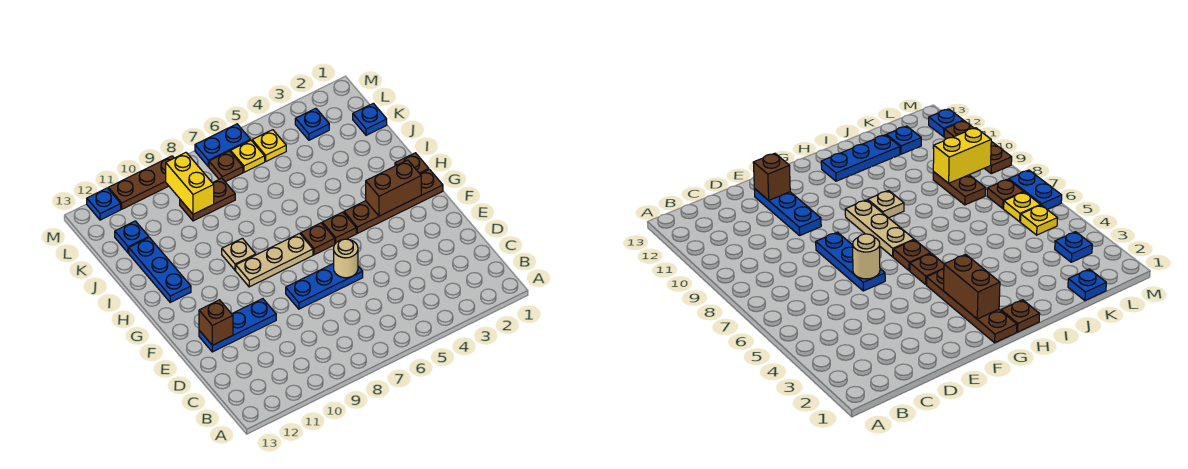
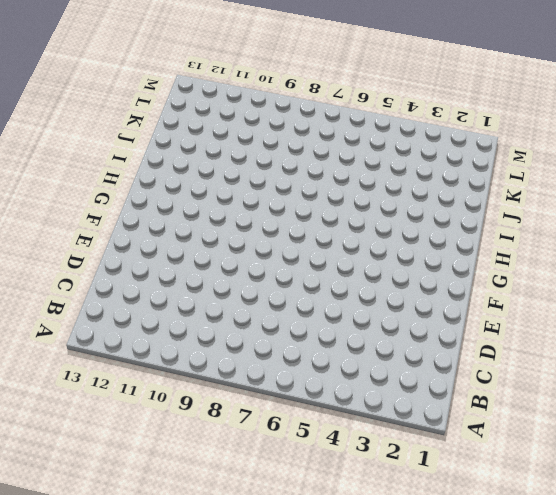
none -> blue 1x3 plate [286,263,363,309]
none -> blue 1x3 plate [199,299,276,352]
none -> brown 1x4 plate [344,169,443,233]

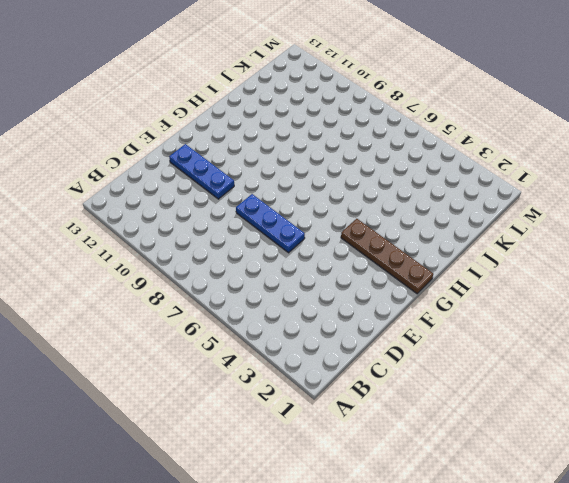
none -> brown 1x1 plate [322,212,356,244]
none -> brown 1x1 plate [301,223,335,255]
none -> tan 1x3 plate [236,234,313,287]

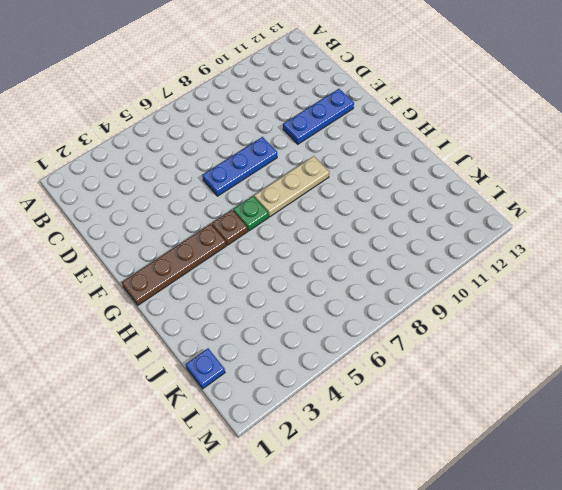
green 1x1 plate [233,196,269,231] -> brown 1x1 plate [301,223,335,255]
none -> brown 1x1 plate [395,153,429,174]
none -> tan 1x1 plate [222,238,256,270]
none -> blue 1x3 plate [129,237,191,302]

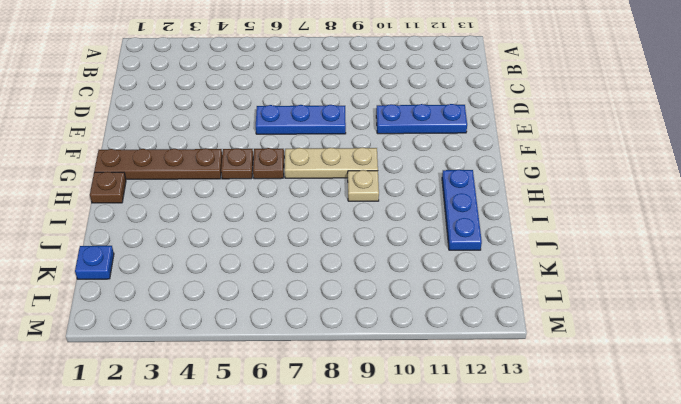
none -> brown 1x2 plate [180,178,235,221]
none -> blue 1x1 plate [115,221,149,253]
none -> blue 1x1 plate [295,108,329,140]

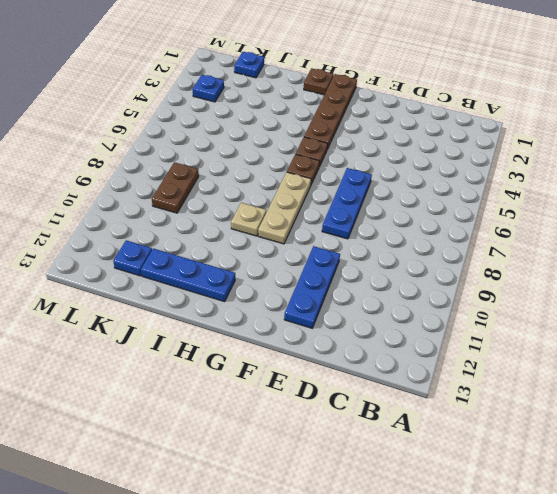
none -> yellow 1x1 plate [252,130,286,161]
none -> yellow 1x1 plate [231,141,265,172]
none -> brown 1x1 plate [209,151,243,182]

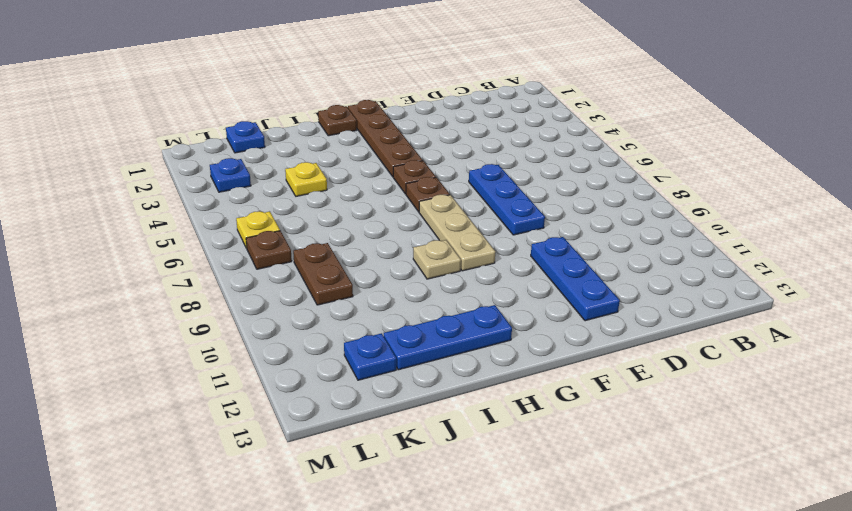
yellow 1x1 plate [285,162,327,196] -> yellow 1x1 plate moved to [252,130,286,161]
none -> blue 1x2 plate [195,124,251,166]
none -> brown 1x3 plate [108,156,174,209]
none -> blue 1x1 plate [87,188,121,220]

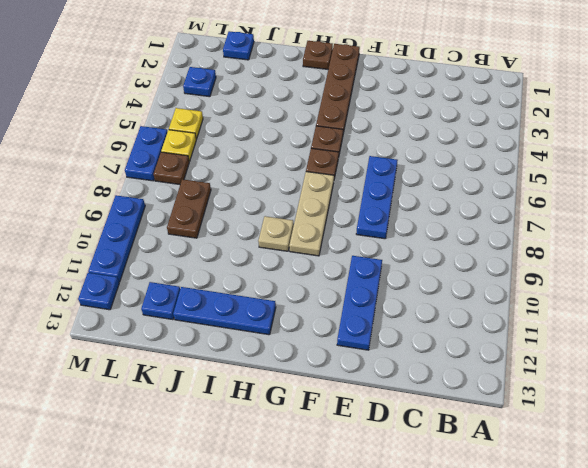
blue 1x3 plate [88,195,145,282] -> brown 1x3 plate [108,156,174,209]
none -> tan 1x1 round brick [334,239,358,278]
none -> brown 1x1 brick [199,300,233,345]
none -> brown 1x2 brick [366,160,421,216]

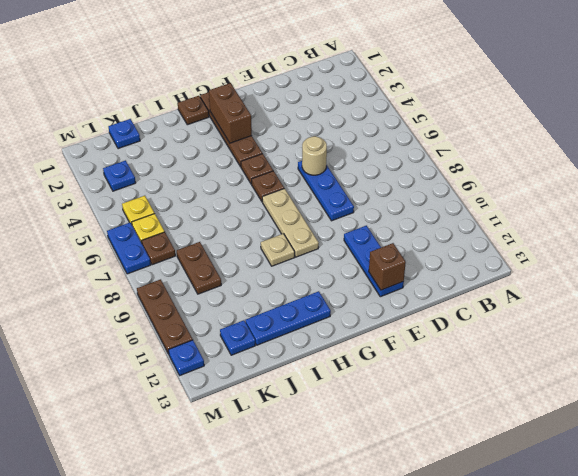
none -> yellow 1x2 brick [166,153,214,214]

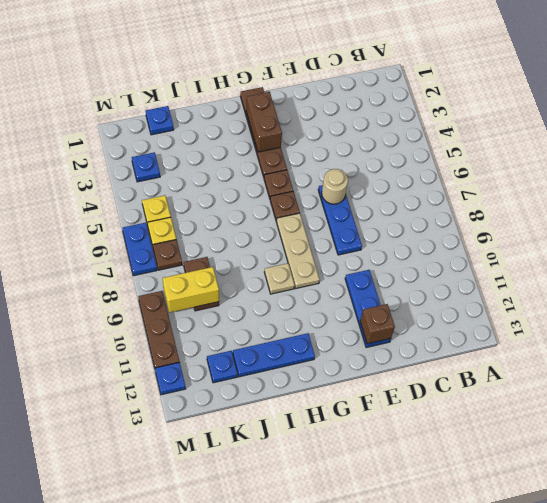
none -> brown 1x1 plate [395,153,429,174]

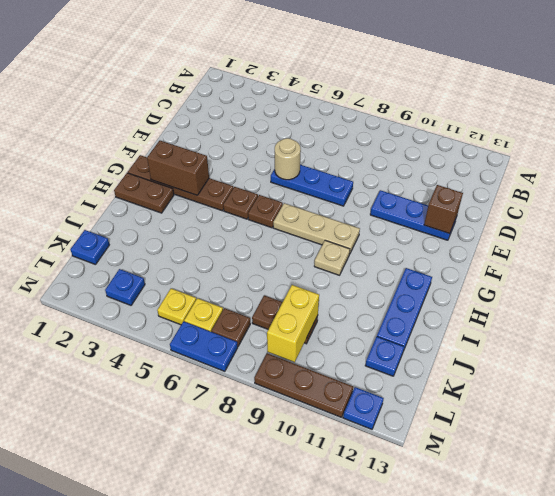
brown 1x2 plate [114,173,174,213] -> brown 1x1 plate [395,153,429,174]

